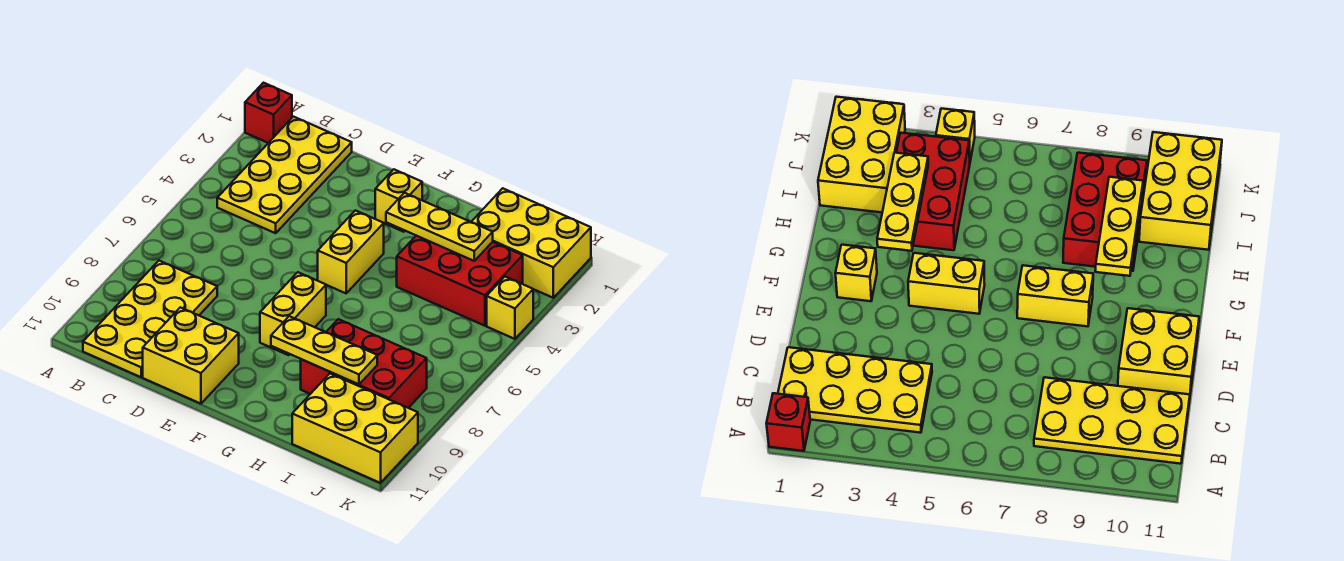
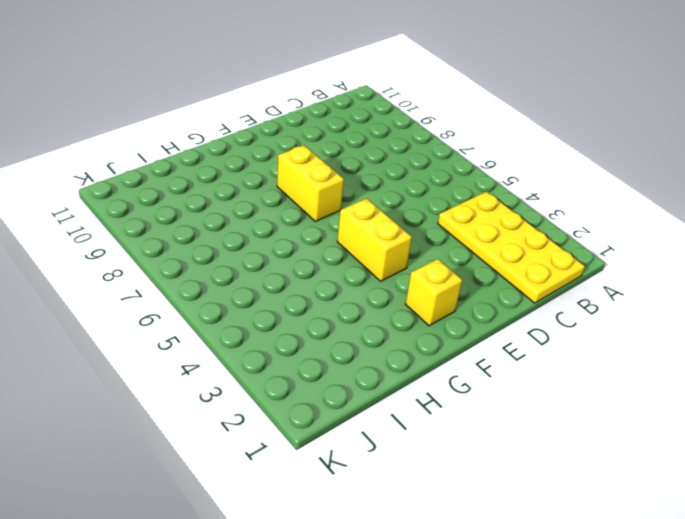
none -> red 1x1 brick [245,83,292,143]
none -> yellow 2x4 plate [83,261,217,377]
none -> yellow 2x2 brick [143,307,239,404]

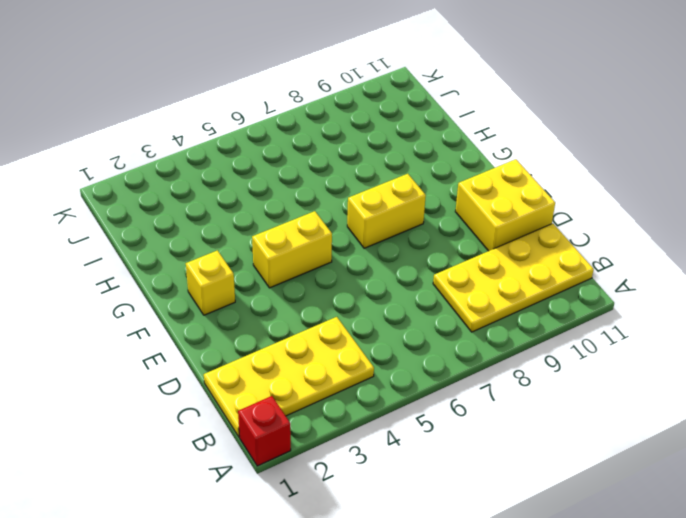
none -> red 2x3 brick [397,236,523,326]
none -> red 2x3 brick [301,319,427,408]
none -> yellow 2x3 brick [472,188,591,298]

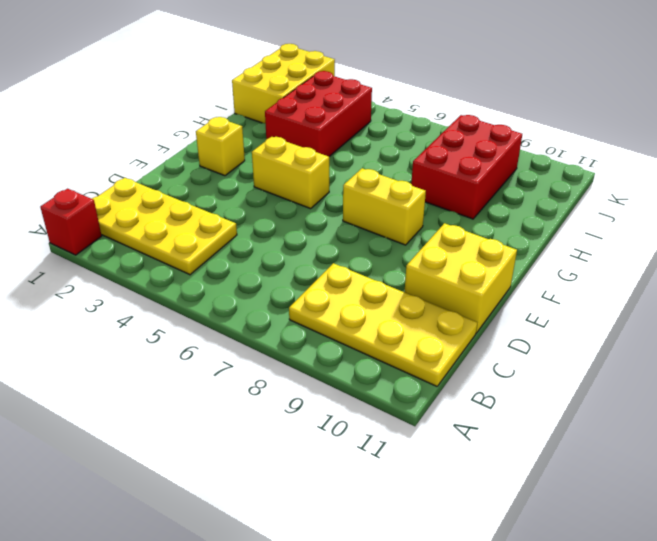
none -> yellow 2x3 brick [292,374,418,483]
none -> yellow 1x1 brick [487,277,533,339]
none -> yellow 1x3 plate [386,193,493,261]

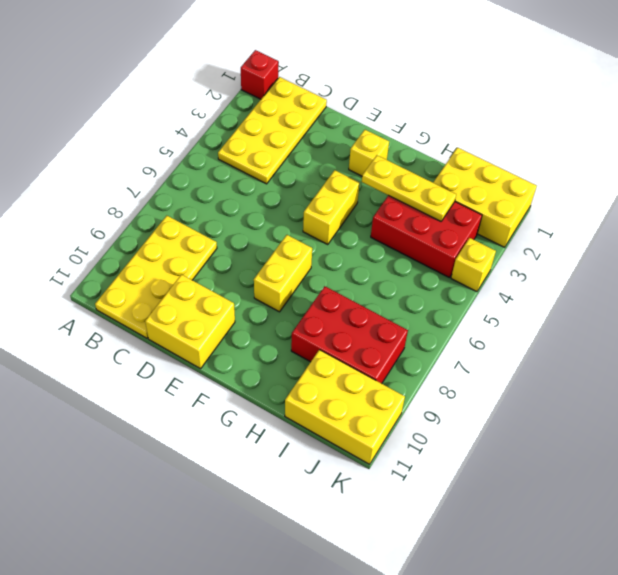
none -> yellow 1x3 plate [271,316,377,384]

